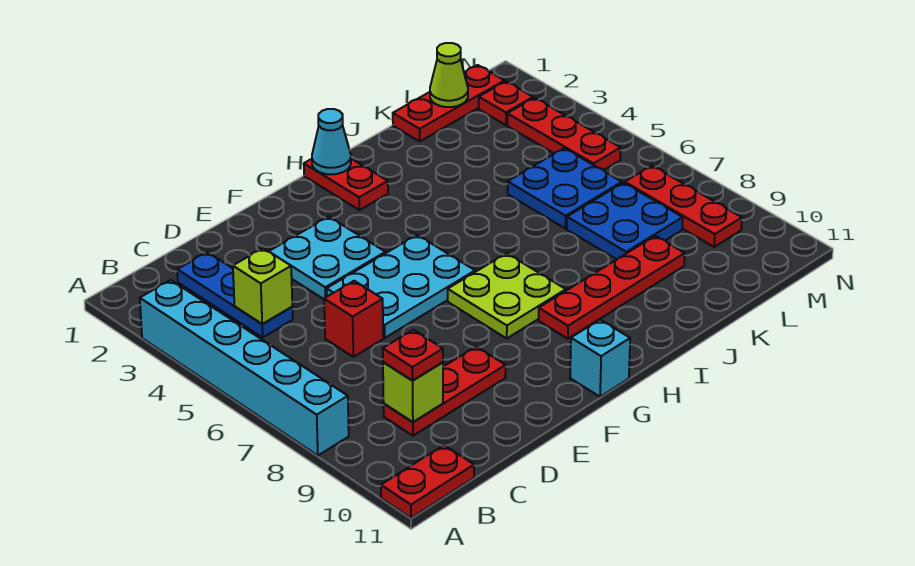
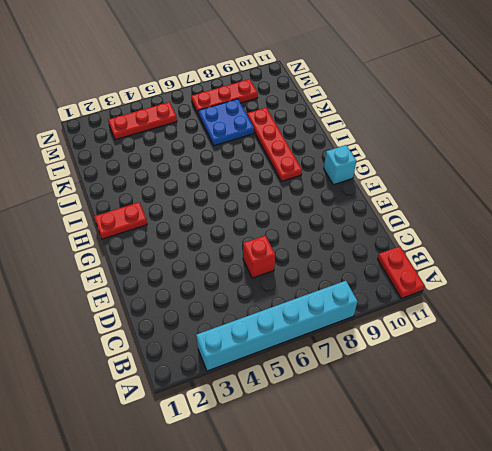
none -> blue 1x3 plate [177,252,293,337]
none -> red 1x3 plate [384,347,506,436]
none -> cyan 2x2 plate [269,217,385,299]

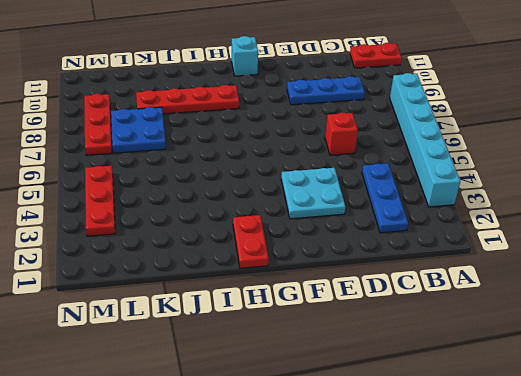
blue 1x3 plate [287,76,365,105] -> red 1x3 plate [384,347,506,436]
none -> cyan 2x3 plate [327,235,475,338]
none -> lime 2x2 plate [448,253,566,338]
none -> red 1x3 plate [393,65,505,141]

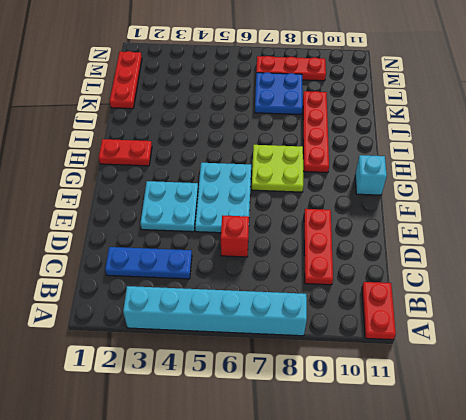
none -> blue 2x2 plate [508,148,622,228]
none -> red 1x1 plate [479,81,533,125]
none -> red 1x3 plate [507,98,621,170]

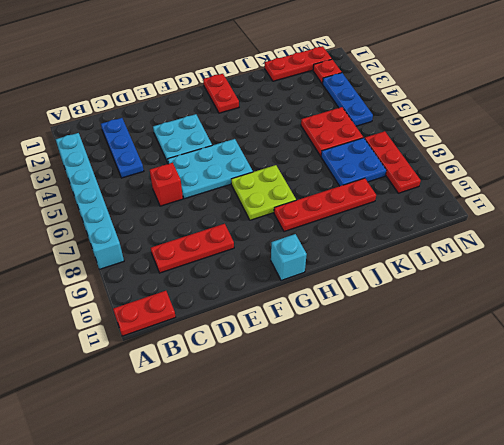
red 2x2 plate [301,107,363,156] -> blue 2x2 plate [508,148,622,228]
blue 1x3 plate [323,73,373,126] -> red 1x3 plate [507,98,621,170]
none -> lime 1x1 brick [233,248,292,324]
none -> lime 1x1 brick [383,362,443,422]
none -> cyan 1x1 cone [312,109,351,174]

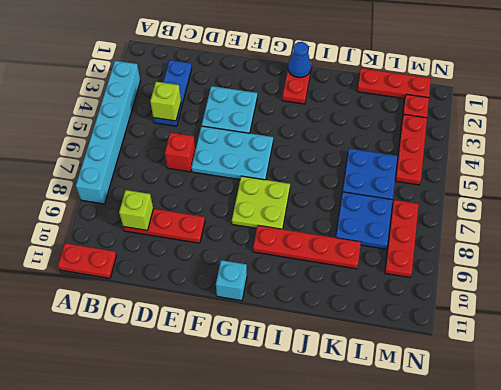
blue 1x1 cone [288,42,311,78] -> cyan 1x1 cone [312,109,351,174]
none -> lime 1x1 cone [430,43,468,107]
none -> red 1x1 plate [383,330,443,381]

